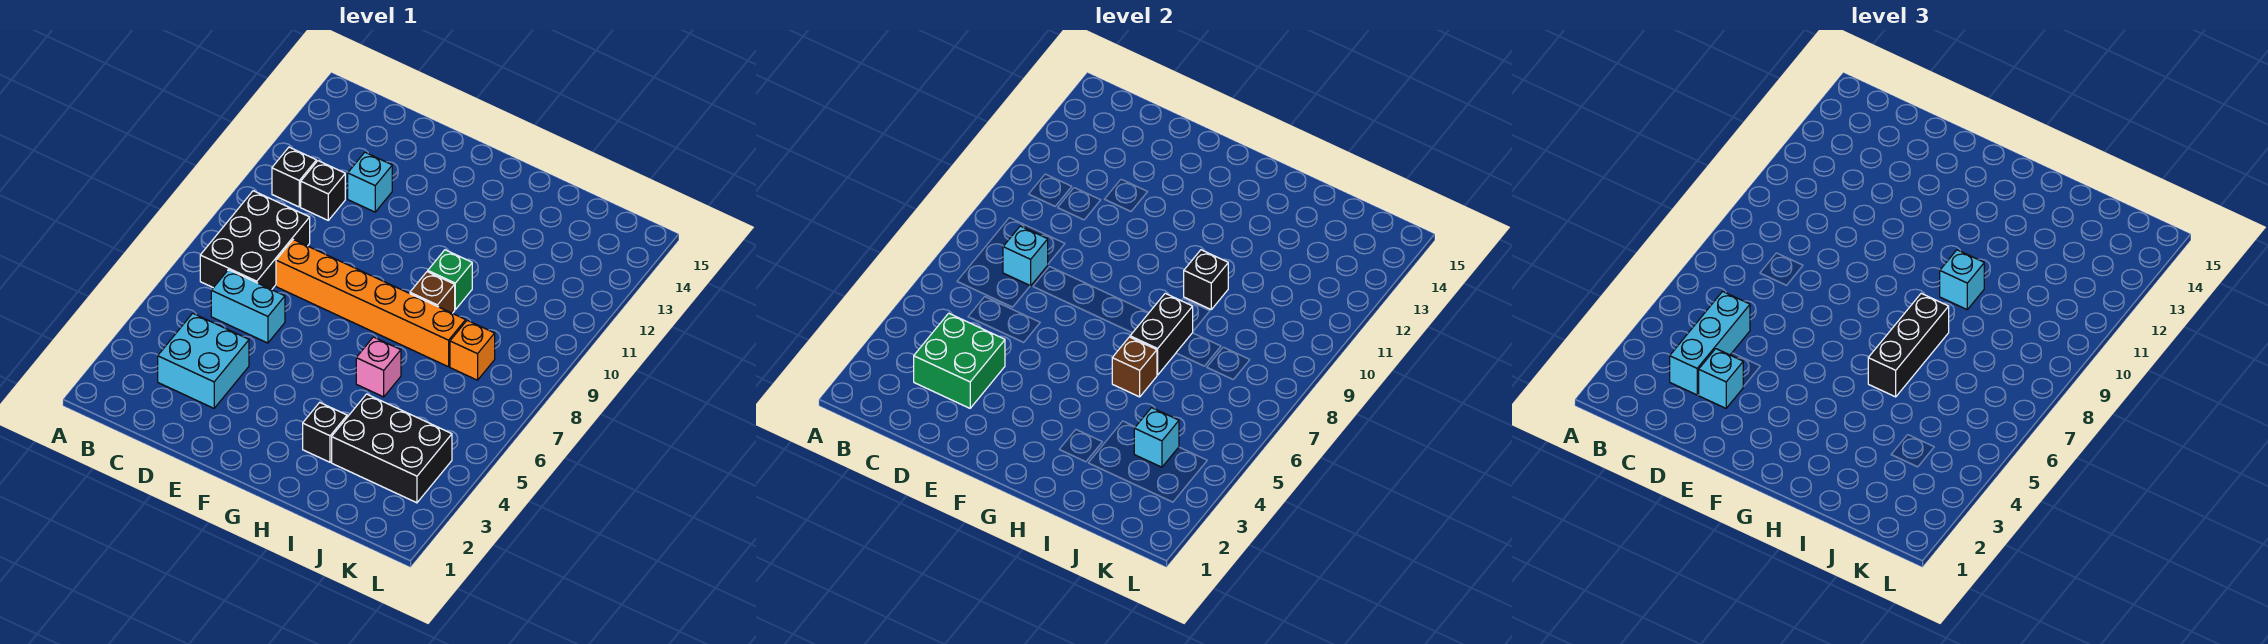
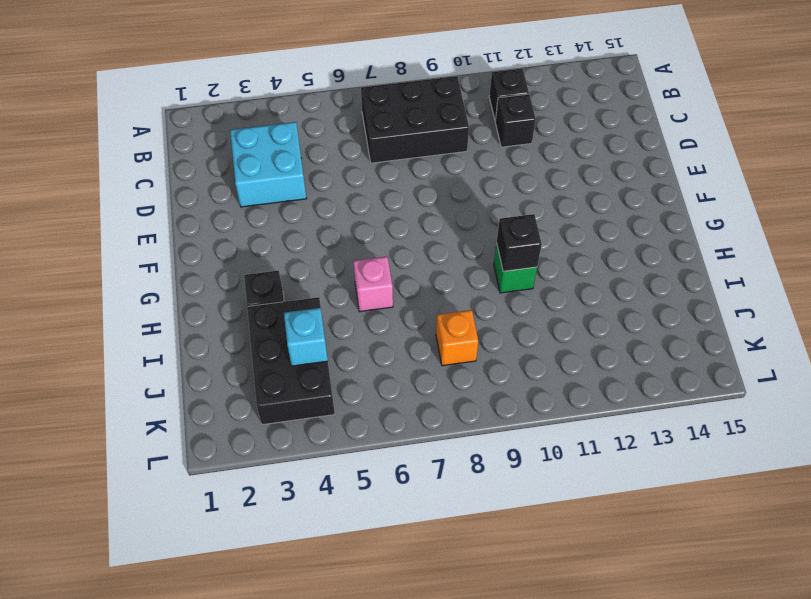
none -> cyan 1x2 brick [211,270,285,343]
none -> orange 1x6 brick [276,240,466,367]
none -> cyan 1x1 brick [348,152,392,212]

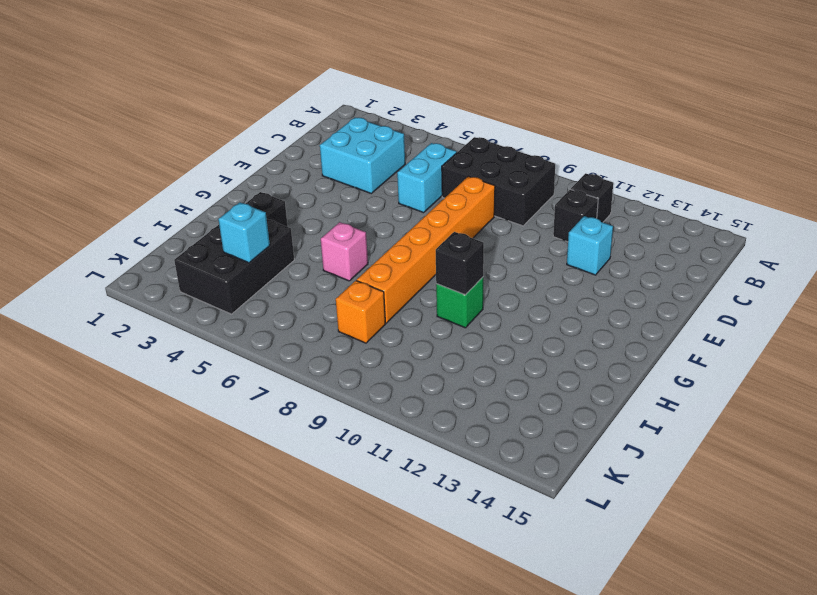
none -> brown 1x1 brick [410,272,455,313]
none -> green 2x2 brick [914,313,1005,408]
none -> cyan 1x1 brick [1003,226,1048,286]

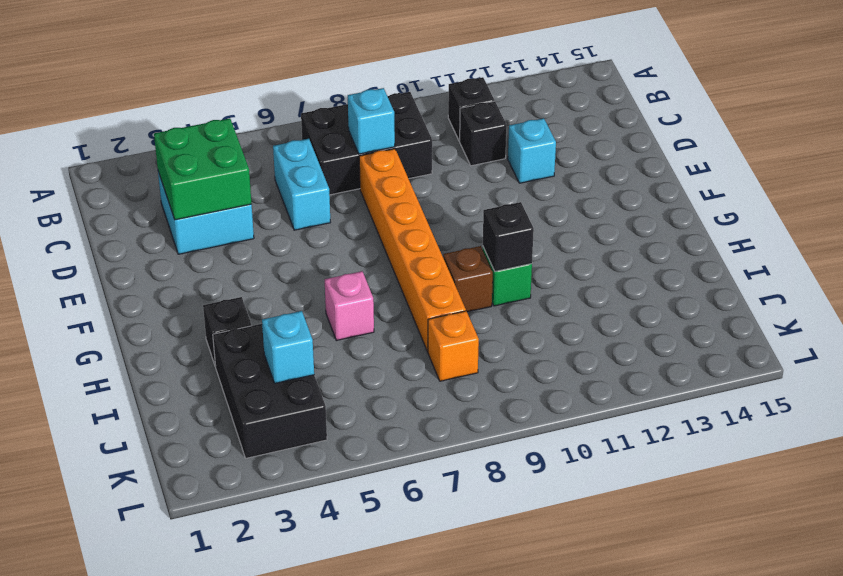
none -> brown 1x1 brick [1112,337,1157,397]
none -> black 1x2 brick [1130,293,1193,375]
none -> cyan 1x3 brick [1670,292,1750,395]

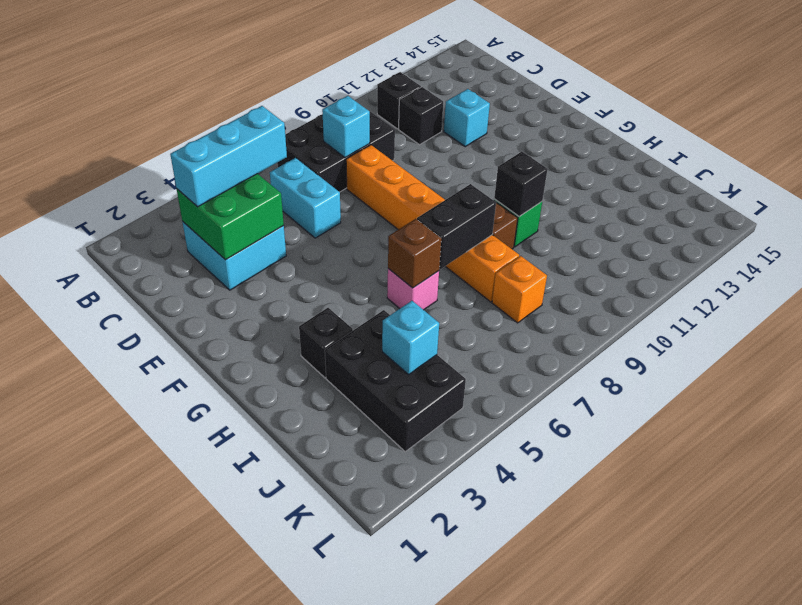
none -> cyan 1x1 brick [1699,349,1743,408]
none -> black 1x3 brick [1868,293,1949,397]
none -> cyan 1x1 brick [1940,250,1984,309]

